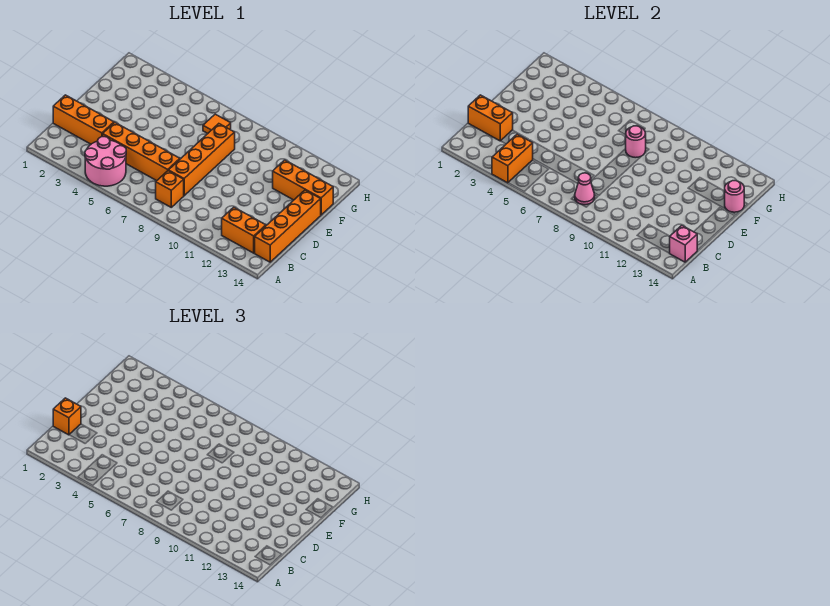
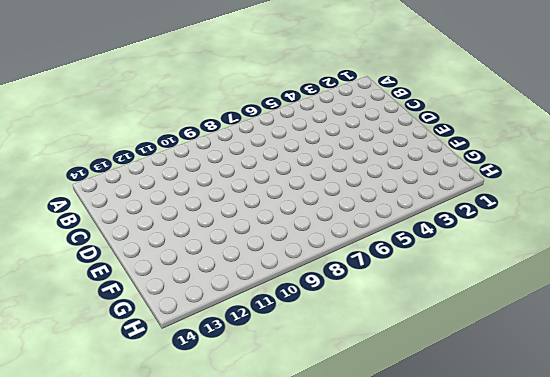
none -> pink 2x2 round brick [85,137,126,186]
none -> orange 1x1 brick [156,171,184,207]
none -> orange 1x2 brick [222,207,266,253]

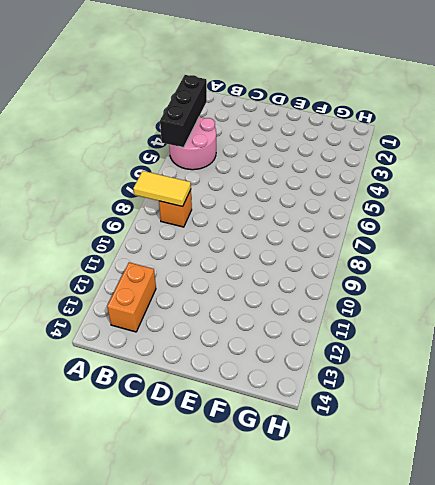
black 1x3 brick [160,75,207,148] -> orange 1x2 brick [492,134,533,183]
yellow 1x2 tile [133,171,191,207] -> pink 1x1 cone [575,173,595,205]
none -> orange 1x4 brick [255,190,321,262]
none -> orange 1x3 brick [53,95,114,144]
none -> orange 1x4 brick [103,123,180,181]

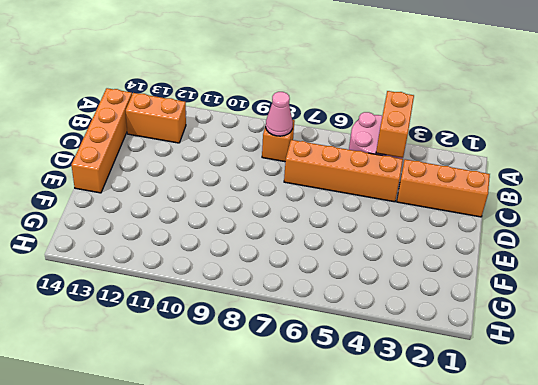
none -> orange 1x4 brick [169,124,235,196]
none -> orange 1x3 brick [273,160,333,215]
none -> orange 1x1 tile [203,114,231,133]

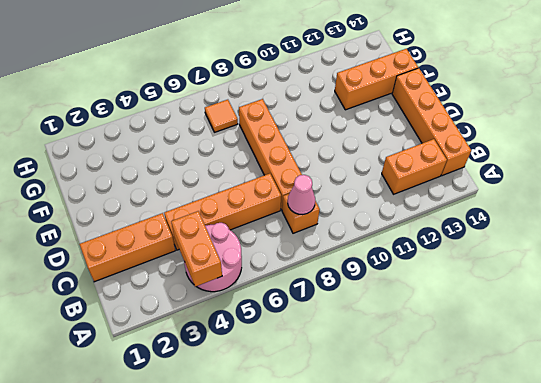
none -> pink 1x1 brick [670,225,697,262]
none -> orange 1x2 brick [468,95,513,141]
none -> pink 1x1 round brick [626,126,646,158]

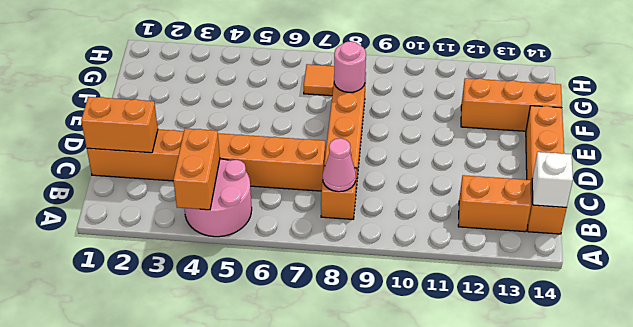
white 1x1 brick [532,152,573,208] -> pink 1x1 brick [670,225,697,262]
none -> pink 1x1 round brick [725,181,744,212]
none -> orange 1x1 brick [53,398,81,435]

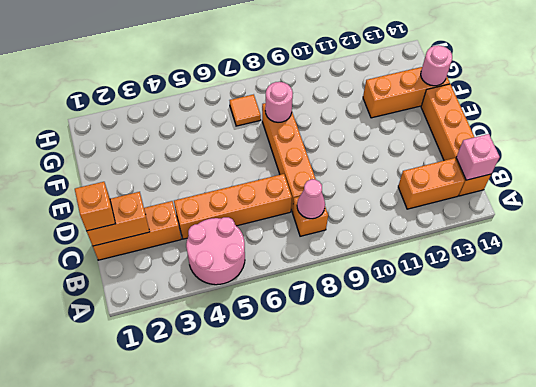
none -> orange 1x2 brick [492,134,533,183]

